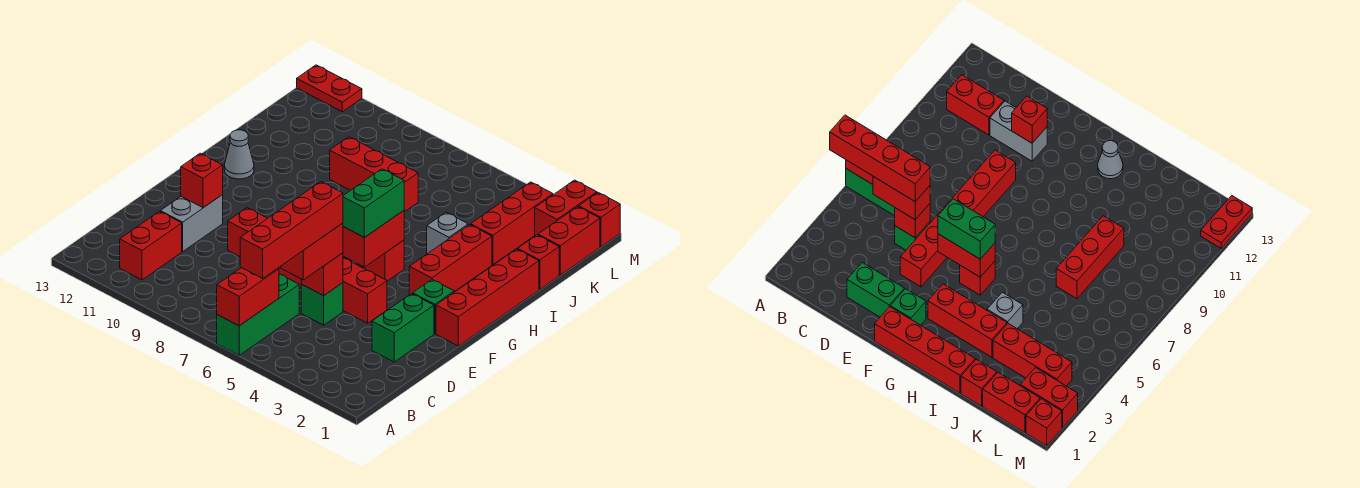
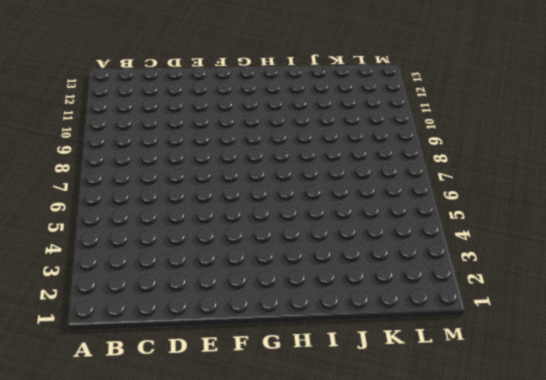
none -> green 1x3 brick [217,274,299,355]
none -> red 1x2 brick [120,211,182,280]
none -> green 1x2 brick [372,294,434,362]

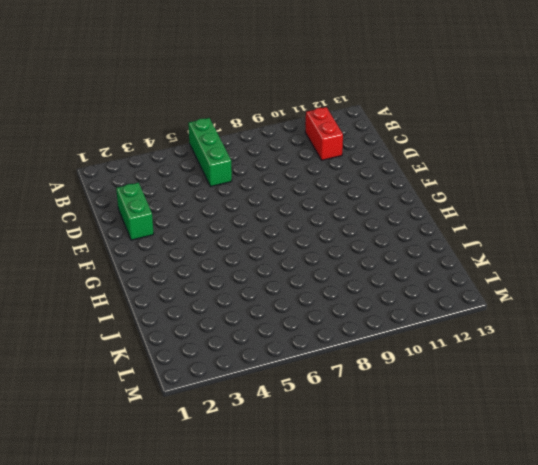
none -> green 1x1 brick [301,283,343,325]
none -> grey 1x2 brick [160,195,223,251]
none -> red 1x6 brick [228,208,387,323]

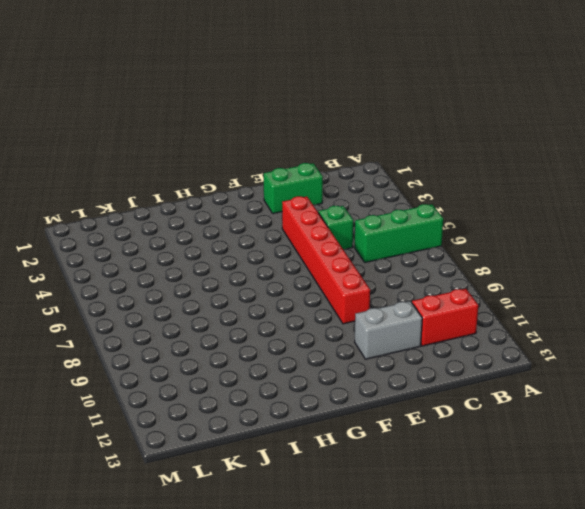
none -> red 1x4 brick [436,249,539,346]
none -> green 1x1 brick [413,280,454,334]
none -> red 1x3 brick [409,225,492,295]

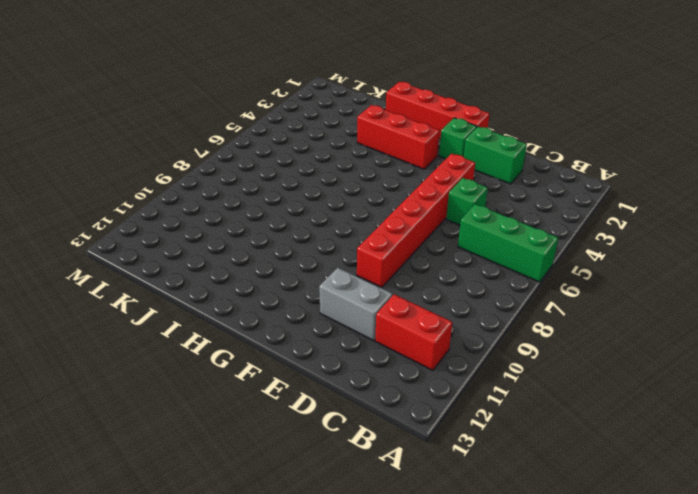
none -> red 1x1 brick [362,240,404,281]
none -> grey 1x1 cone [224,130,254,179]
none -> grey 1x1 brick [427,212,468,254]

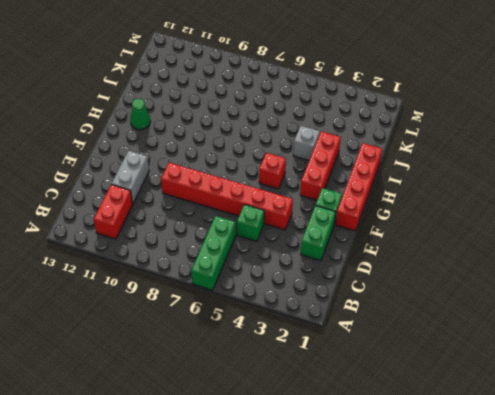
green 1x1 cone [130,99,150,130] -> grey 1x1 cone [224,130,254,179]
none -> red 1x1 brick [518,235,559,289]
none -> red 1x3 brick [471,182,553,265]
none -> red 1x3 brick [330,137,418,212]

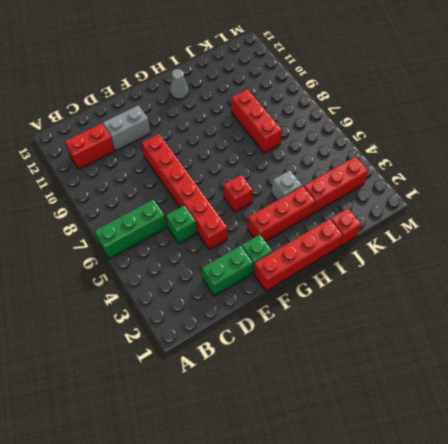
none -> red 1x2 brick [538,207,600,275]
none -> red 1x2 brick [535,180,597,236]
none -> red 1x1 brick [579,193,620,247]

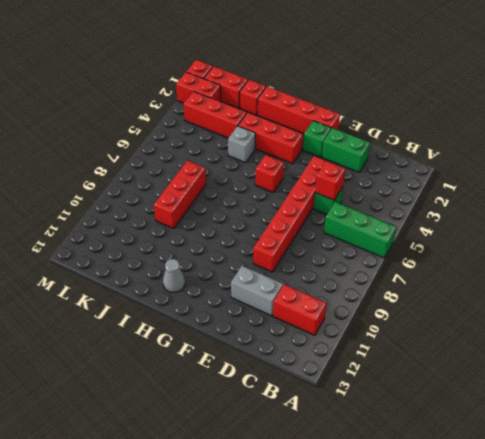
none -> red 1x2 plate [297,65,362,112]
none -> red 1x2 brick [217,268,279,326]
none -> red 1x1 brick [181,153,223,208]

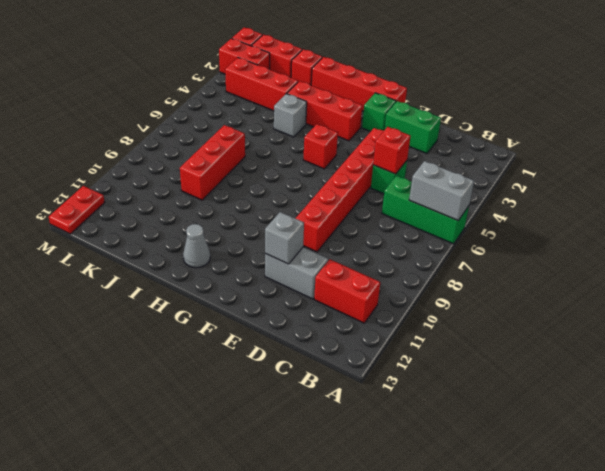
grey 1x2 brick [409,161,474,220] -> red 1x2 brick [217,268,279,326]
grey 1x1 brick [265,212,304,264] -> red 1x1 brick [181,153,223,208]
none -> red 1x2 brick [343,210,404,267]
none -> red 1x2 brick [281,223,343,280]
none -> green 1x2 brick [343,169,404,238]

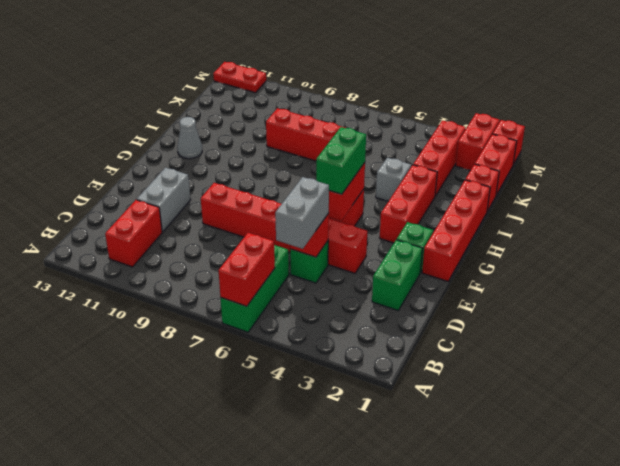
grey 1x2 brick [275,177,329,249] -> red 1x2 brick [281,223,343,280]
none -> red 1x1 brick [181,153,223,208]
none -> red 1x4 brick [240,182,343,278]

